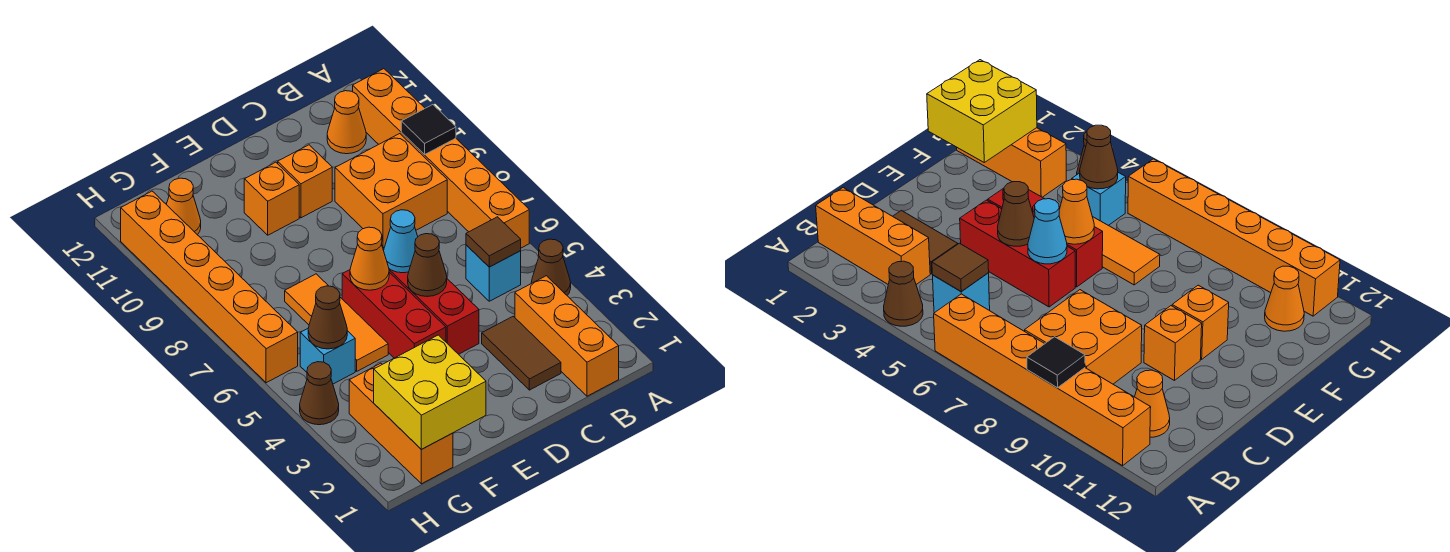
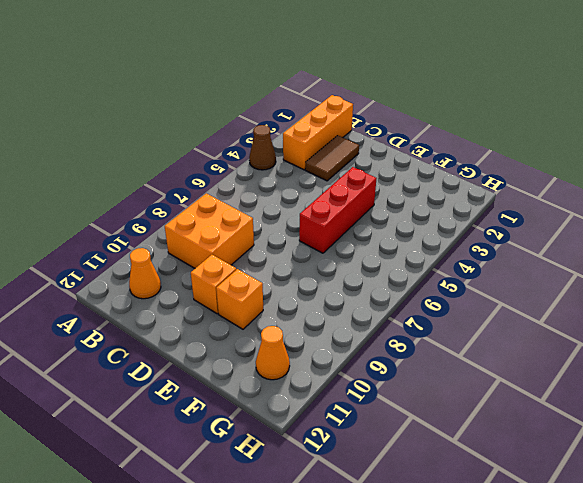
none -> orange 1x6 brick [353,69,529,248]
none -> cyan 1x1 brick [466,245,521,301]
none -> red 1x3 brick [389,269,479,354]

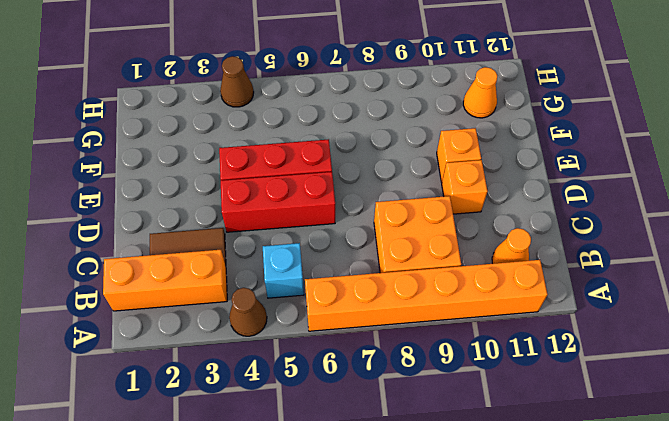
none -> orange 1x3 tile [285,274,388,371]
none -> orange 1x3 brick [349,363,453,484]
none -> cyan 1x1 brick [300,329,355,384]

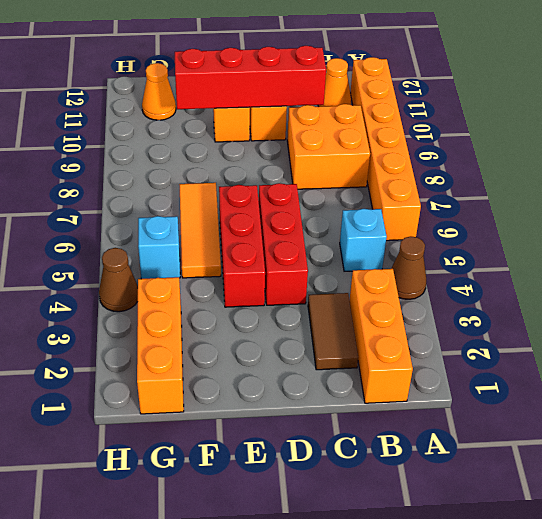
red 1x4 brick [175,46,326,109] -> none
none -> orange 1x6 brick [121,191,298,383]
none -> black 1x1 tile [401,105,456,155]
none -> brown 1x1 tile [466,217,521,267]

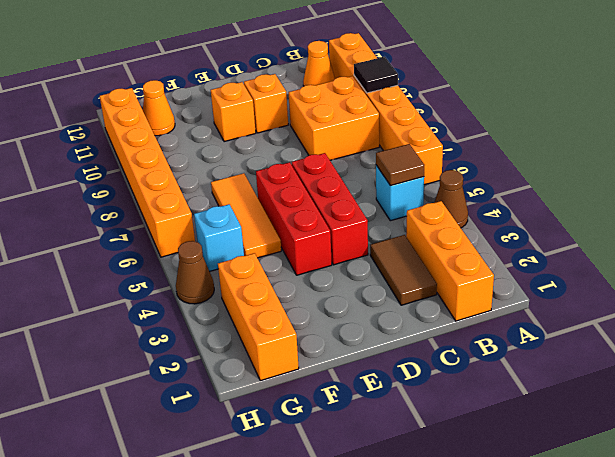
none -> brown 1x1 cone [408,234,447,297]
none -> cyan 1x1 cone [384,210,418,273]
none -> orange 1x1 cone [350,227,389,290]

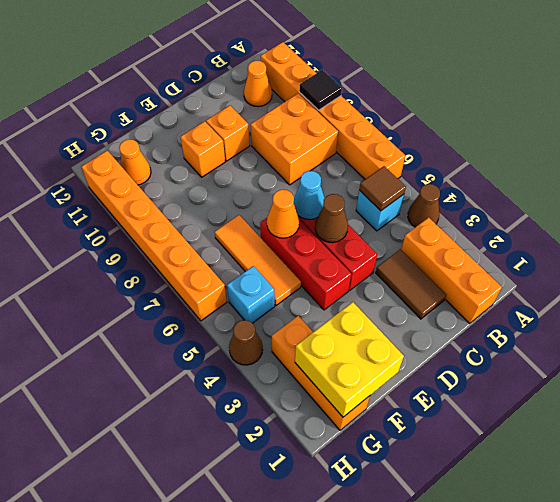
none -> brown 1x1 cone [308,286,347,349]

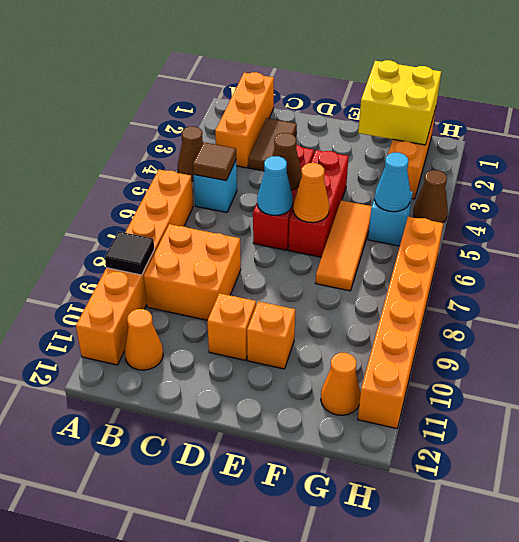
cyan 1x1 cone [375,153,410,212] -> brown 1x1 cone [308,286,347,349]

